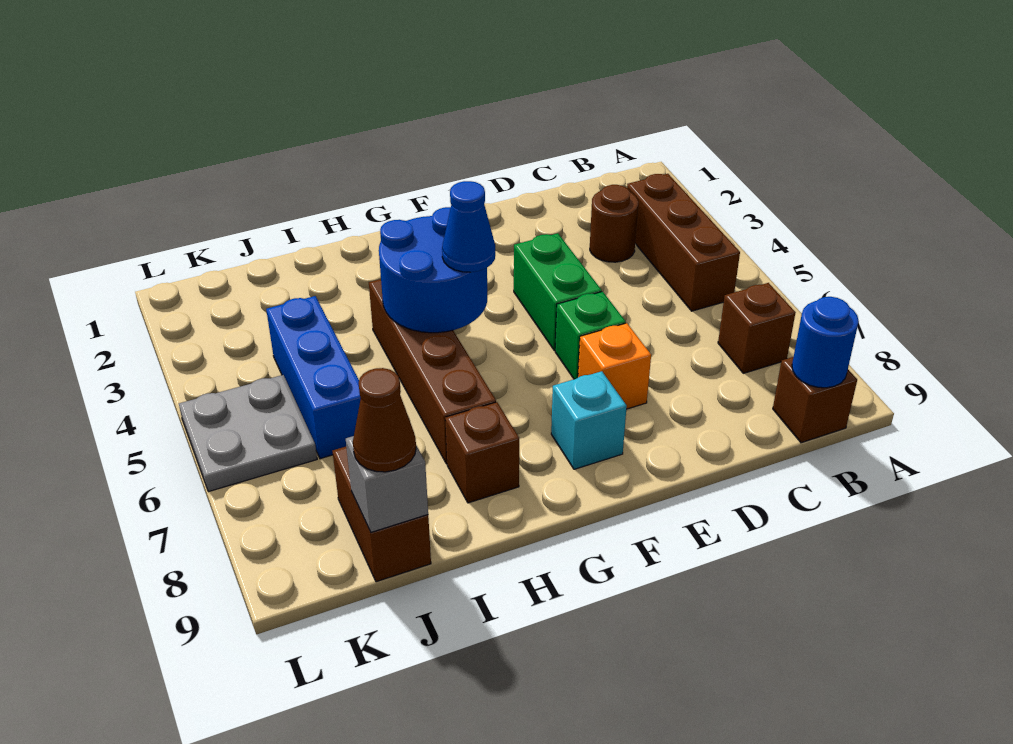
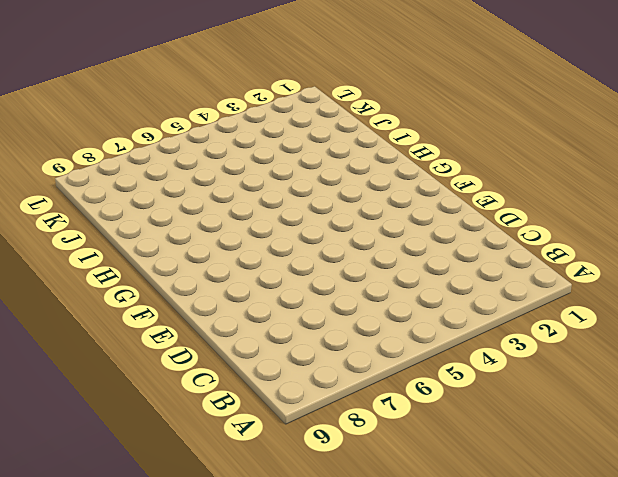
none -> brown 1x3 brick [627,174,740,311]
none -> brown 1x1 brick [718,283,796,373]
none -> brown 1x1 brick [773,357,857,443]

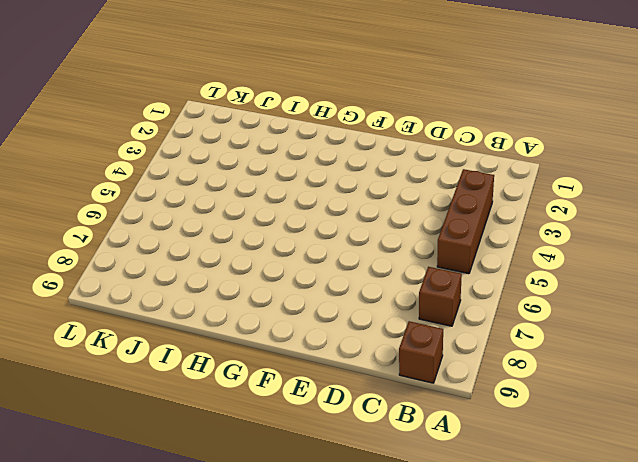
none -> brown 1x1 round brick [590,185,638,262]
none -> green 1x2 brick [514,233,602,350]
none -> green 1x1 brick [555,292,626,379]

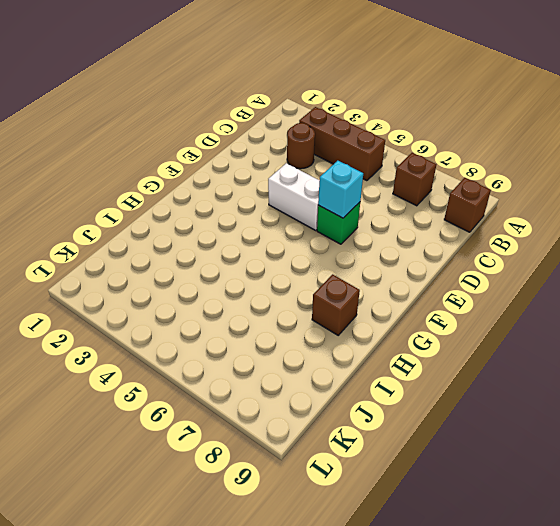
white 1x2 brick [268,163,320,230] -> green 1x2 brick [514,233,602,350]
cyan 1x1 brick [318,161,363,218] -> cyan 1x1 brick moved to [551,371,627,469]
none -> orange 1x1 brick [578,323,651,409]
none -> brown 1x4 brick [369,279,496,464]
none -> blue 1x3 brick [266,296,361,459]

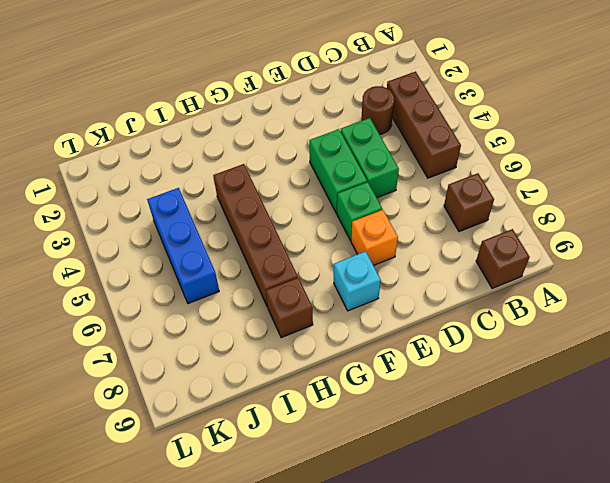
green 1x2 brick [340,118,399,198] -> none
none -> brown 1x2 brick [333,447,431,582]
none -> grey 2x2 plate [179,375,317,492]
none -> blue 1x1 round brick [792,297,859,388]

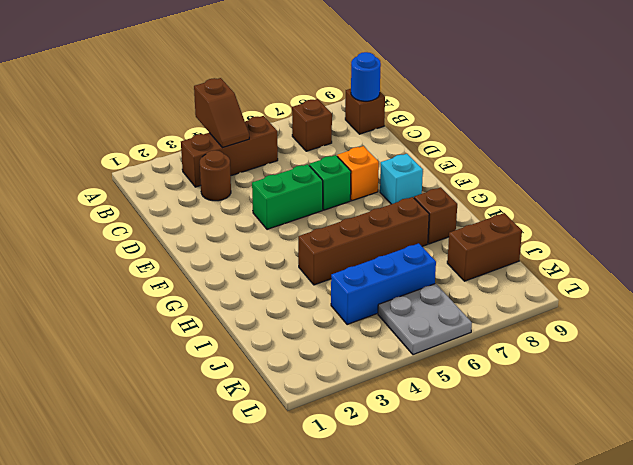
brown 1x2 slope [194,78,249,148] -> none
none -> blue 2x2 round brick [379,207,487,333]
none -> grey 1x1 brick [346,436,428,532]
none -> blue 1x1 cone [442,181,495,272]

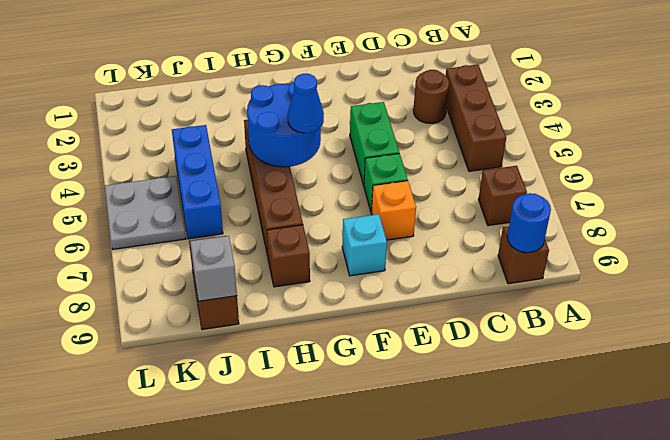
none -> brown 1x1 cone [353,368,416,472]

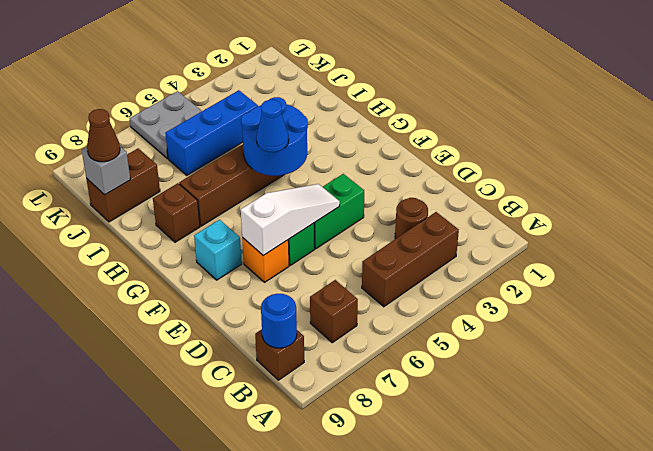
white 1x3 slope [241,184,340,255] -> none

